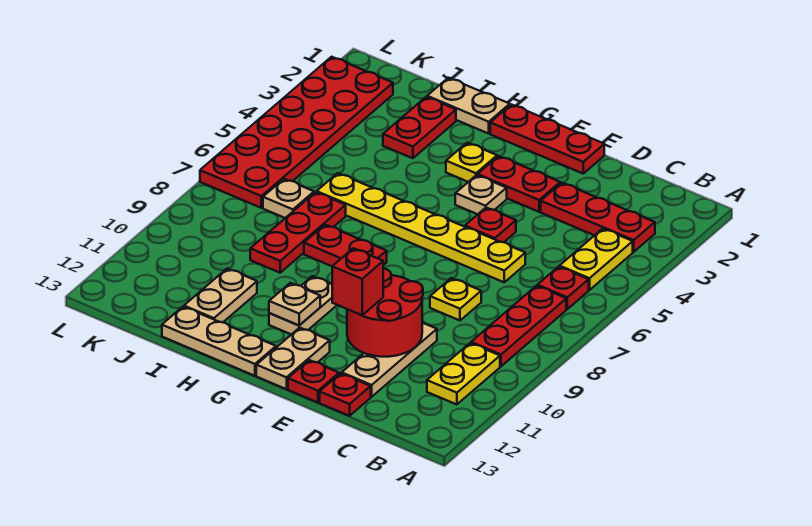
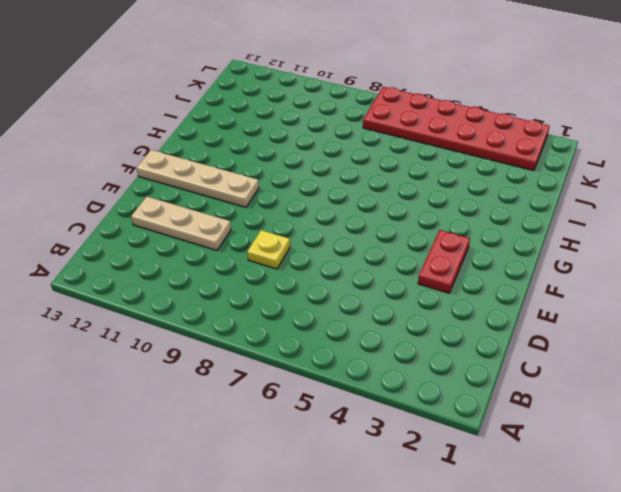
tan 1x4 plate [137,150,259,207] -> tan 1x2 plate [256,328,330,389]
none -> red 1x3 plate [541,183,655,252]
none -> yellow 1x2 plate [560,229,633,290]
none -> red 1x1 plate [537,267,589,309]

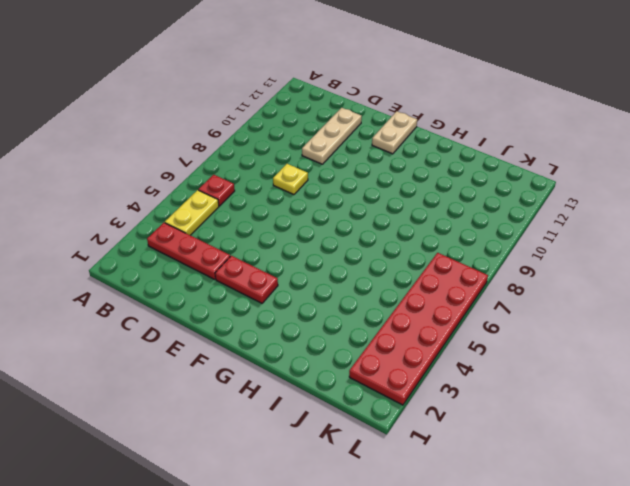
none -> red 1x3 plate [471,286,566,366]
none -> yellow 1x2 plate [427,343,500,405]
none -> yellow 1x6 plate [317,173,525,282]

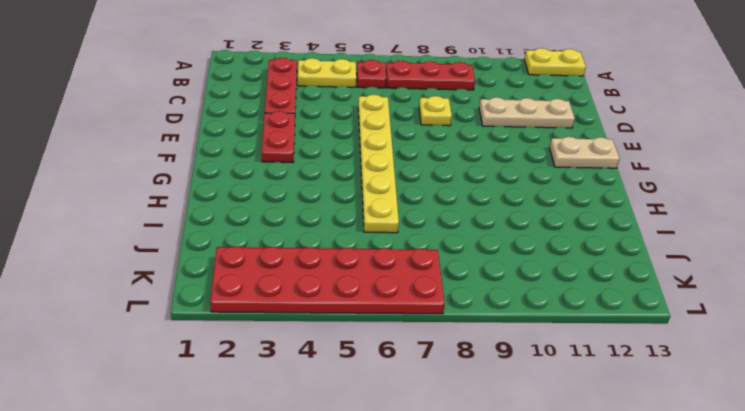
yellow 1x2 plate [524,48,586,76] -> yellow 1x2 plate moved to [427,343,500,405]
none -> red 1x1 plate [320,373,371,416]
none -> red 1x3 plate [490,104,604,173]
none -> red 1x1 plate [465,208,516,242]

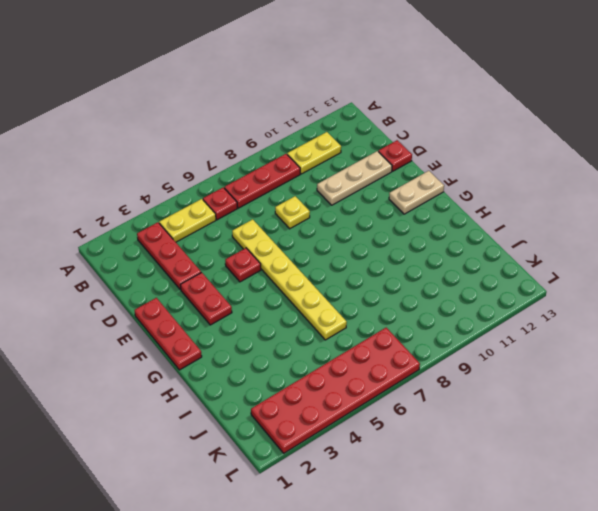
none -> red 1x1 plate [288,360,339,402]
none -> tan 1x1 plate [455,175,507,214]
none -> yellow 1x1 plate [446,143,497,182]

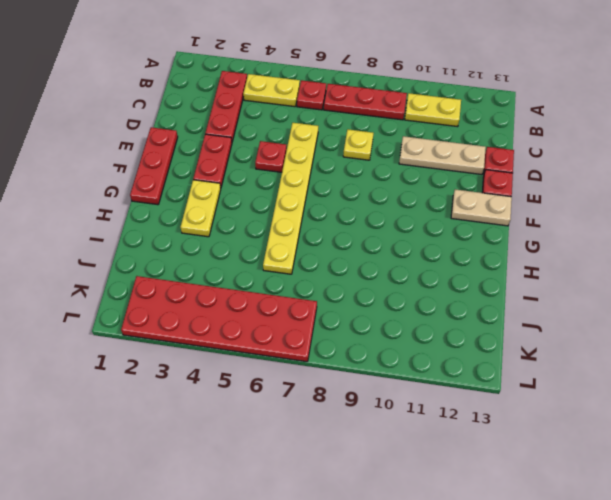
yellow 1x2 plate [180,180,221,237] -> yellow 1x1 plate [446,143,497,182]
none -> tan 1x1 plate [455,175,507,214]
none -> red 1x2 plate [304,225,387,266]
none -> tan 1x2 plate [269,276,337,335]

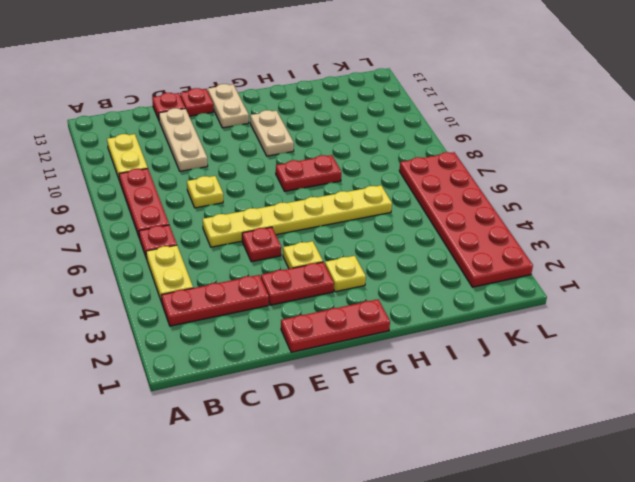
yellow 1x1 plate [283,241,323,269] -> tan 1x1 plate [455,175,507,214]
none -> tan 1x3 plate [162,307,276,376]
none -> tan 1x2 plate [427,78,510,134]
none -> red 1x2 plate [383,97,456,158]

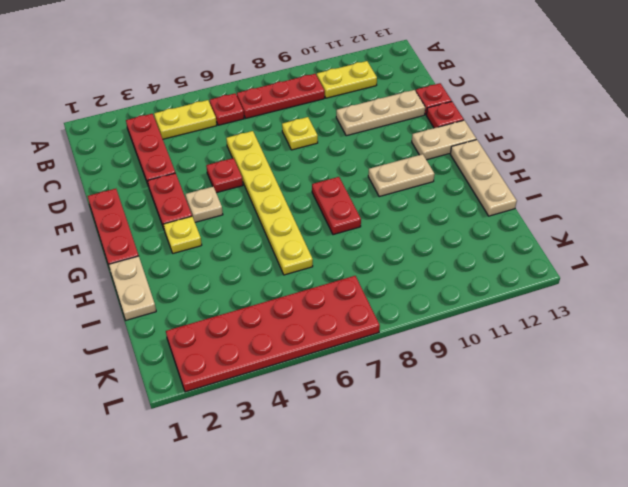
none -> red 1x2 plate [383,97,456,158]
none -> red 1x3 plate [250,192,346,273]
none -> tan 1x2 plate [184,268,257,322]

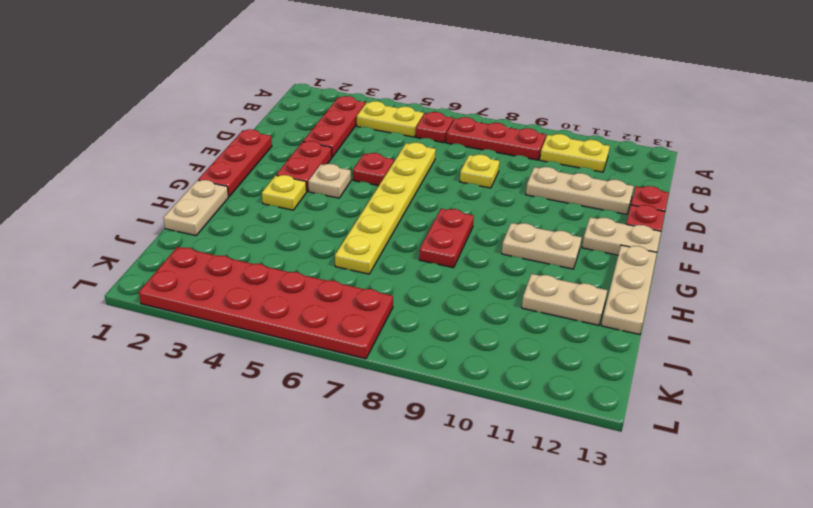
none -> red 1x2 plate [383,97,456,158]
none -> red 1x3 plate [250,192,346,273]
none -> tan 1x1 plate [263,179,314,218]

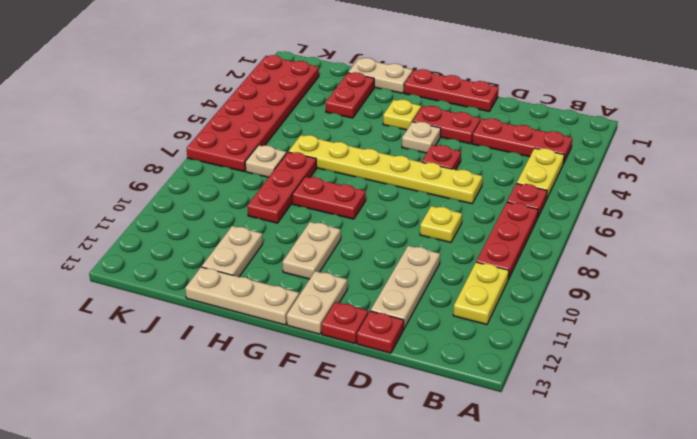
none -> red 2x2 round brick [347,268,423,357]
none -> tan 1x1 plate [269,283,320,325]
none -> red 1x1 brick [332,248,383,315]

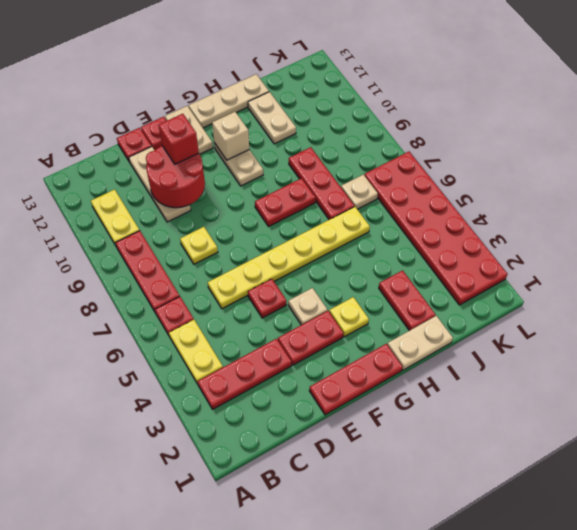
tan 1x1 brick [212,112,249,160] -> tan 1x1 plate [269,283,320,325]

